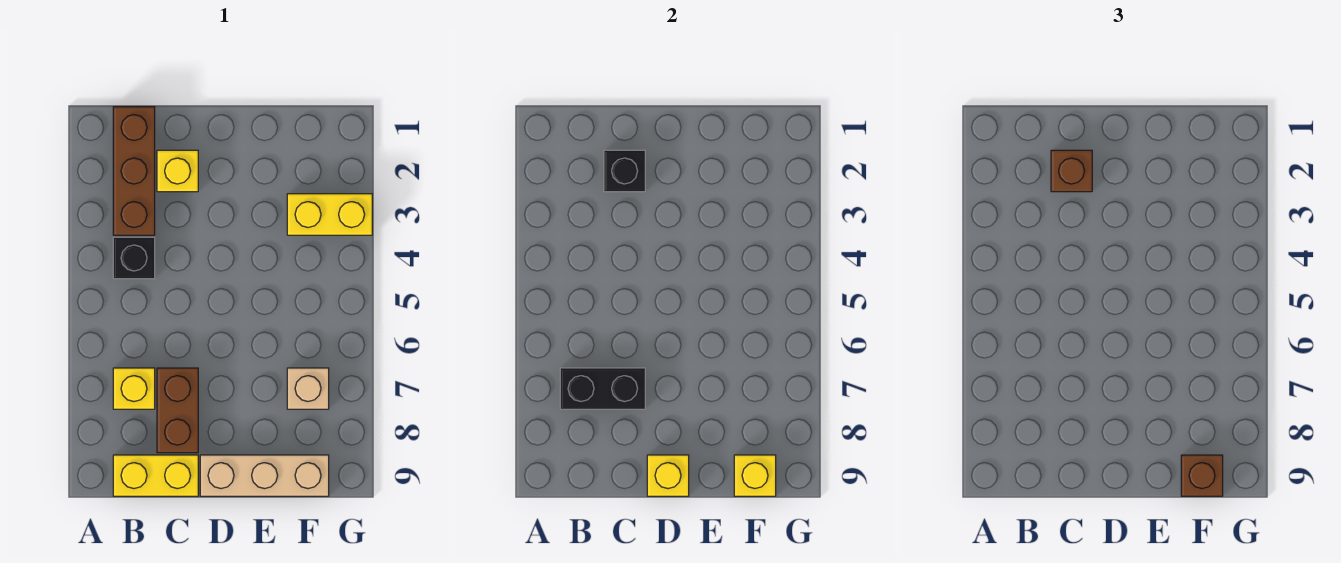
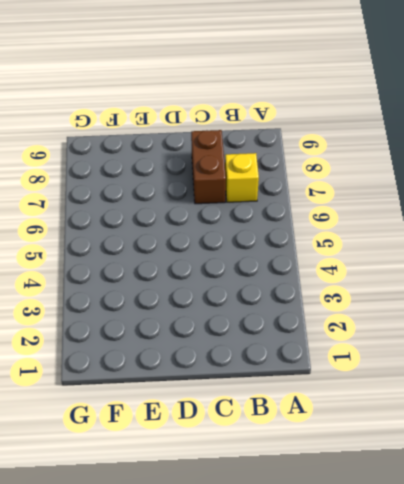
none -> brown 1x3 brick [113,107,155,235]
none -> black 1x1 brick [113,237,155,279]
none -> yellow 1x2 brick [113,455,198,496]

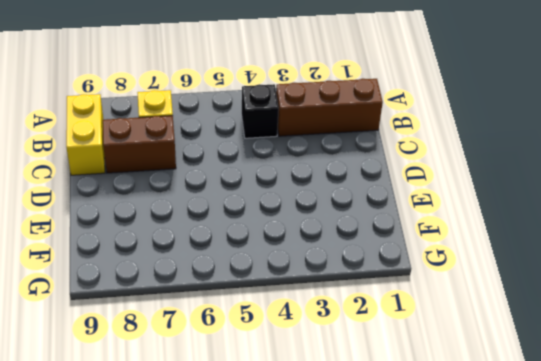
none -> yellow 1x1 brick [157,150,198,192]
none -> tan 1x3 brick [200,455,329,496]
none -> yellow 1x2 brick [287,194,372,235]

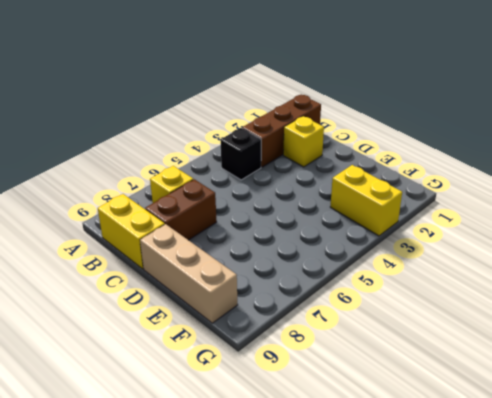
none -> tan 1x1 brick [287,368,329,409]
none -> black 1x2 brick [560,368,645,409]
none -> black 1x1 brick [604,150,645,192]

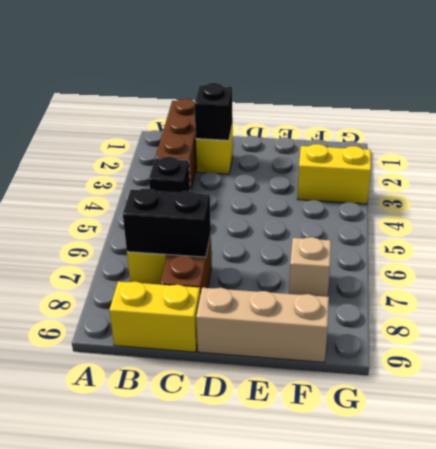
none -> yellow 1x1 brick [647,455,689,496]
none -> yellow 1x1 brick [734,455,776,496]
none -> brown 1x1 brick [1051,150,1092,192]

